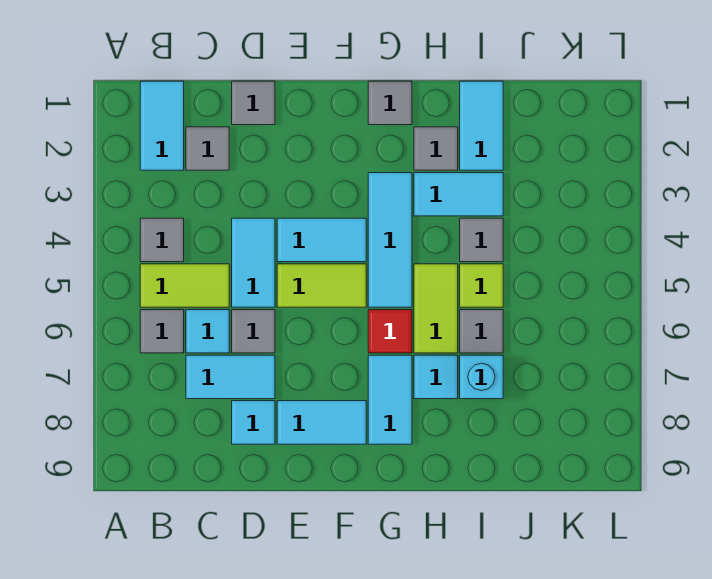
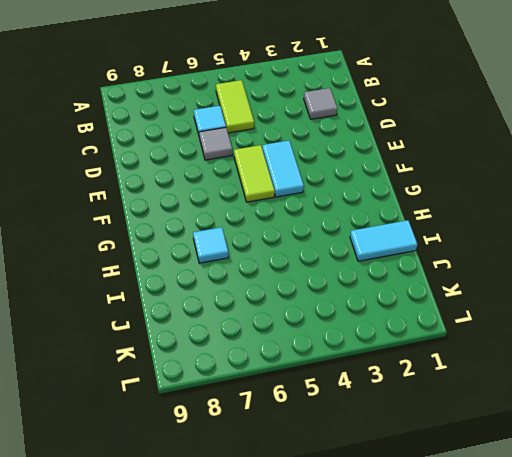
none -> cyan 1x2 tile [140,81,184,170]
none -> grey 1x1 tile [140,218,184,262]
none -> grey 1x1 tile [140,310,184,353]

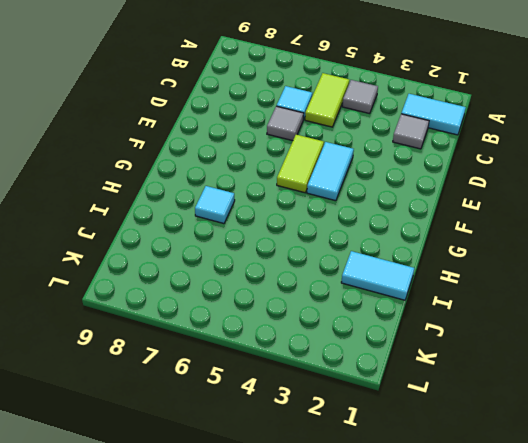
none -> grey 1x1 tile [140,310,184,353]
none -> cyan 1x2 tile [186,355,275,399]
none -> grey 1x1 tile [232,81,275,125]

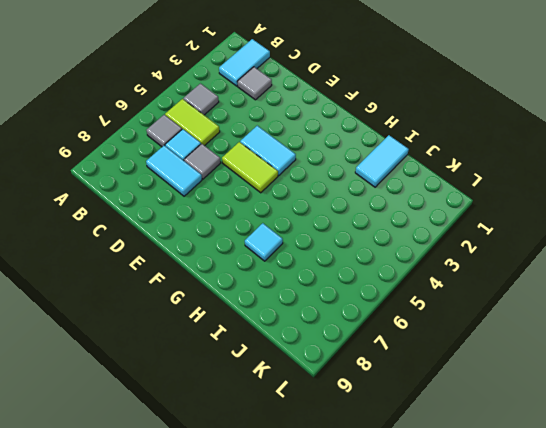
none -> grey 1x1 tile [232,81,275,125]
none -> cyan 1x2 tile [232,218,275,307]
none -> cyan 1x1 tile [232,401,275,444]

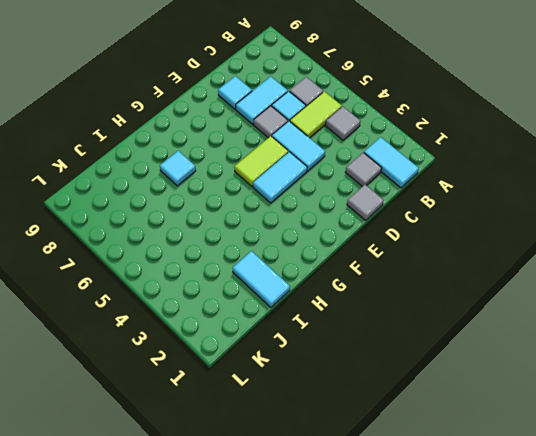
none -> cyan 1x2 tile [277,401,366,444]
none -> grey 1x1 tile [368,81,412,125]
none -> cyan 1x3 tile [368,173,412,307]

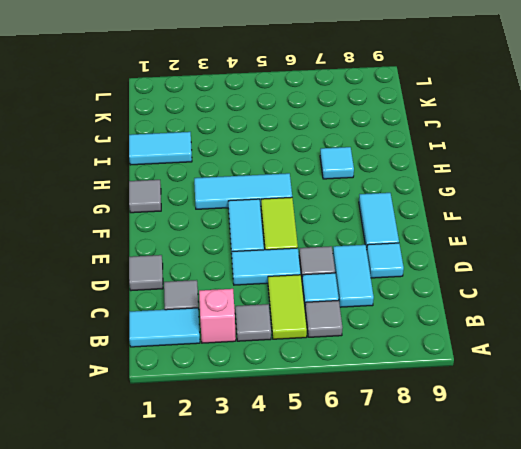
pink 1x1 brick [199,289,236,343] -> none
none -> red 1x1 tile [368,310,412,353]
none -> cyan 1x2 tile [368,355,412,444]
none -> grey 1x1 tile [414,127,458,170]

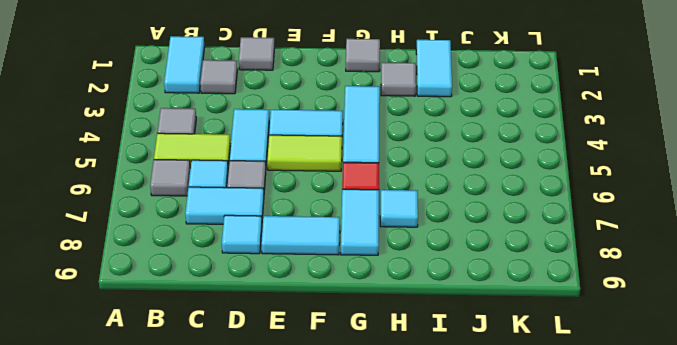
none -> cyan 1x2 tile [414,173,503,216]
none -> lime 1x2 tile [414,264,458,353]
none -> grey 1x1 tile [460,218,503,262]

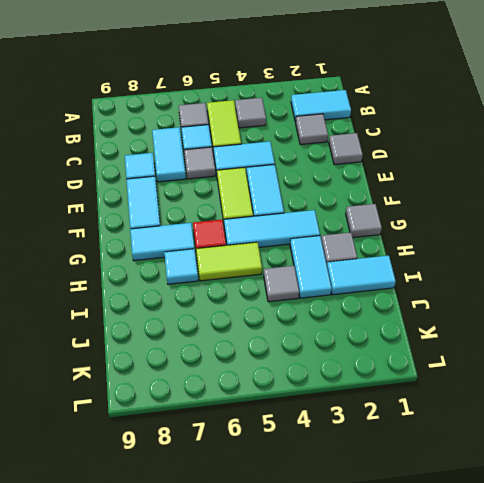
none -> lime 1x1 tile [460,264,503,307]
none -> grey 1x1 tile [460,310,503,353]
none -> cyan 1x1 brick [460,355,503,399]

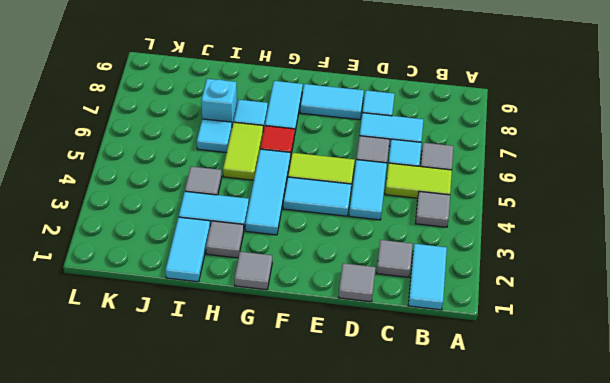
cyan 1x1 tile [197,119,232,153] -> grey 1x1 tile [460,310,503,353]
none -> lime 1x1 tile [460,264,503,307]

